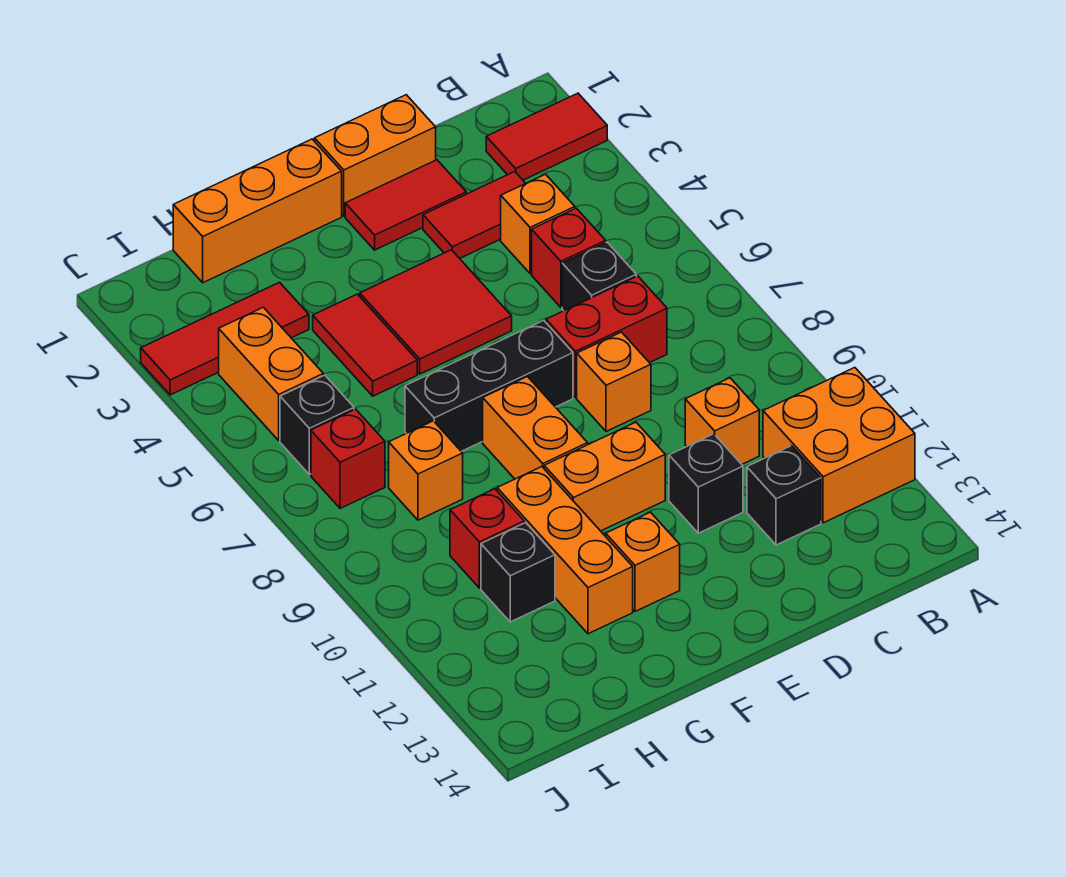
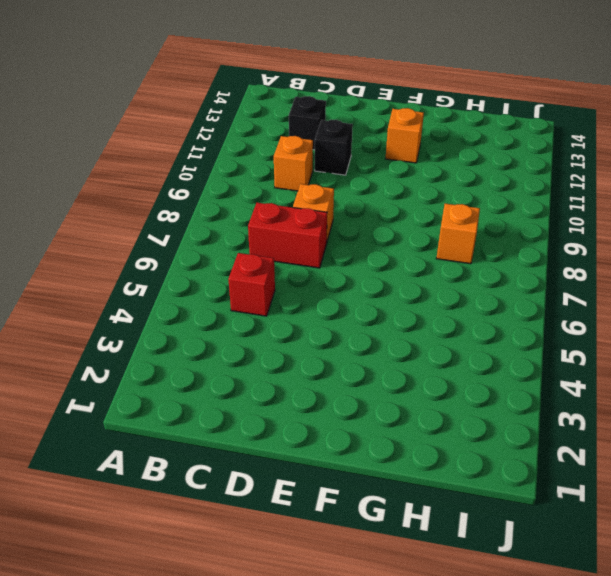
none -> red 1x2 tile [486,93,607,180]
none -> orange 2x2 brick [763,367,915,523]
none -> red 1x2 tile [423,172,526,258]

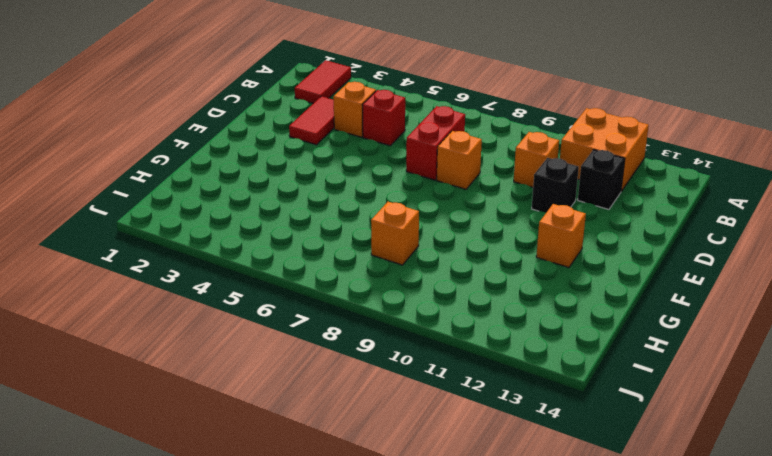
none -> black 1x1 brick [562,242,636,311]
none -> orange 1x2 brick [314,95,436,216]
none -> red 1x2 tile [345,160,466,250]

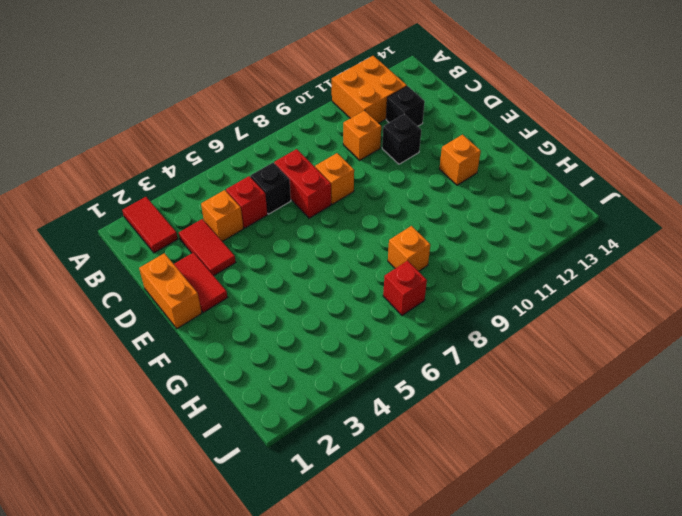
none -> red 2x2 tile [360,250,512,374]
none -> black 1x3 brick [405,320,573,451]
none -> orange 1x2 brick [544,422,665,531]

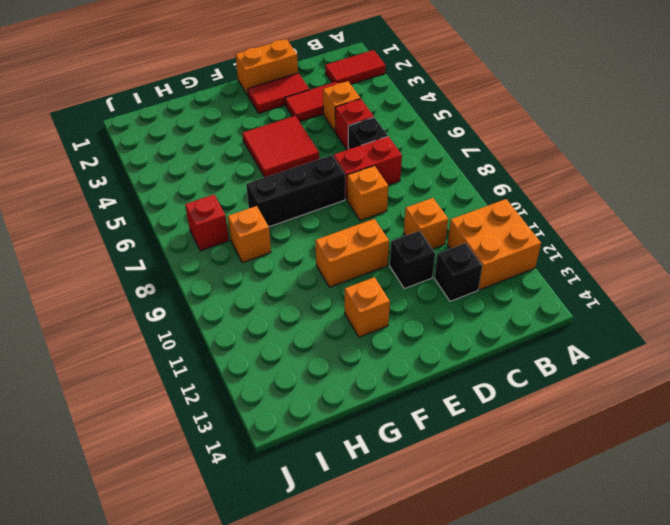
none -> orange 1x3 brick [173,139,342,283]
none -> orange 1x2 brick [483,377,588,479]
none -> red 1x2 tile [313,294,417,396]

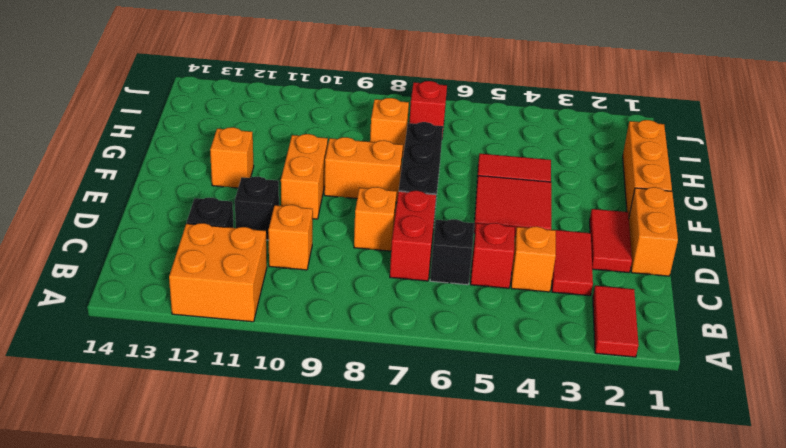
none -> orange 1x3 brick [497,467,633,634]
none -> red 1x3 tile [141,282,309,395]
none -> red 1x1 brick [450,489,524,588]

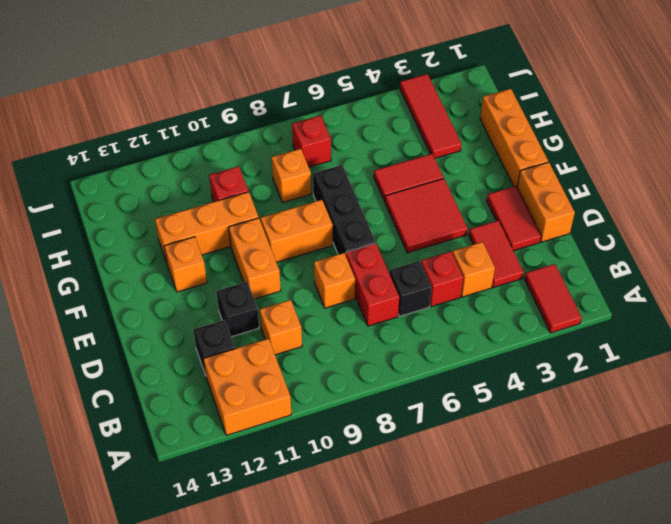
none -> black 1x1 brick [481,523,555,622]
none -> orange 1x2 brick [219,307,323,440]
none -> black 1x1 brick [280,375,354,475]

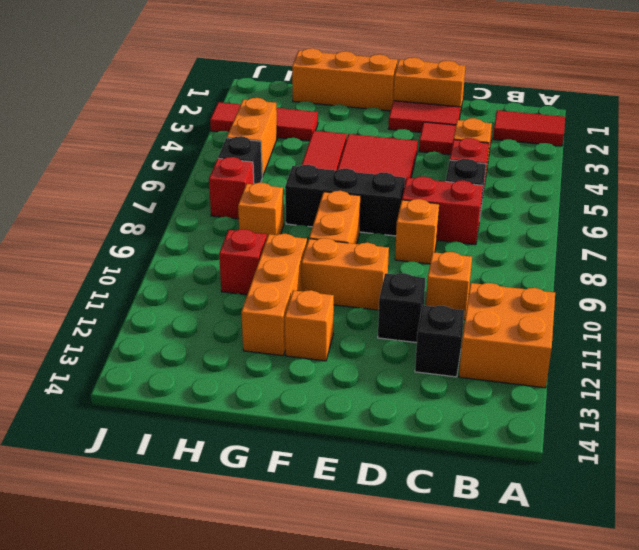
none -> black 1x1 brick [481,523,555,622]

